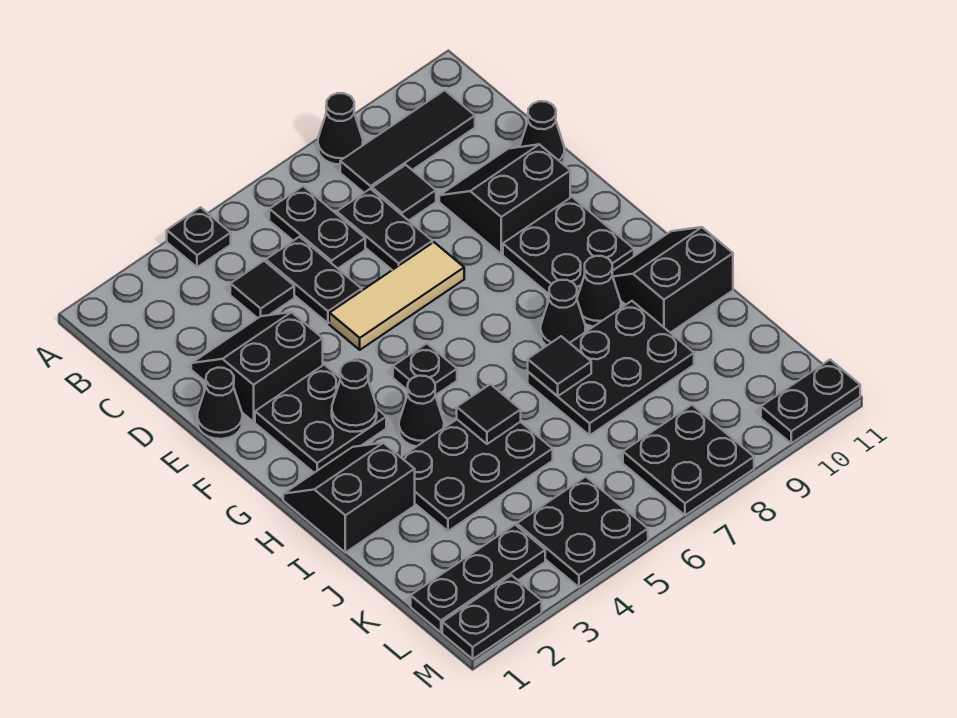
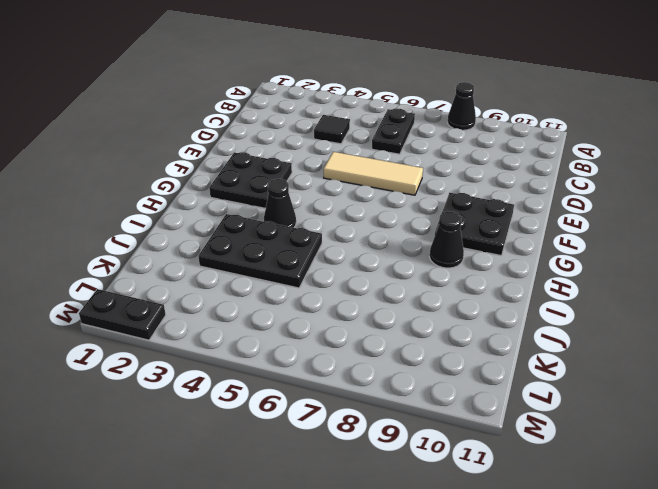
none -> black 1x1 plate [167,207,231,267]
none -> black 1x3 tile [340,90,475,193]
none -> black 1x2 plate [266,237,362,323]
none -> black 1x2 plate [337,189,432,270]

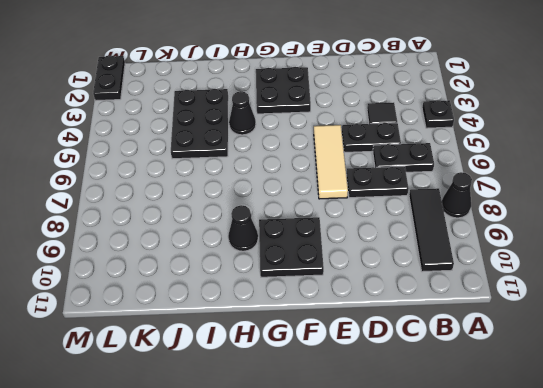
none -> black 1x1 tile [372,165,436,221]
none -> black 2x2 slope [191,312,323,422]
none -> black 2x2 slope [439,144,570,254]
none -> black 1x1 cone [520,101,565,163]

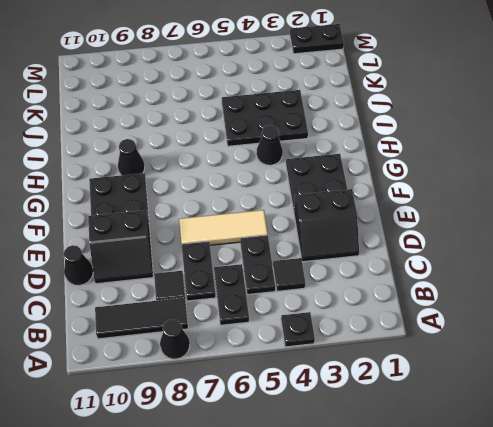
none -> black 1x1 cone [197,368,242,439]
none -> black 1x1 plate [393,343,457,395]
none -> black 2x2 slope [283,443,415,552]
none -> black 1x1 cone [541,280,586,346]

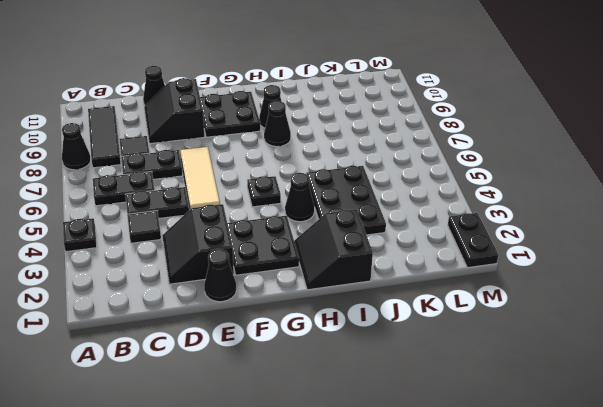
none -> black 2x2 slope [612,227,733,333]
none -> black 2x3 plate [528,301,694,435]
none -> black 1x3 plate [411,525,545,632]
none -> black 2x2 plate [517,477,648,587]

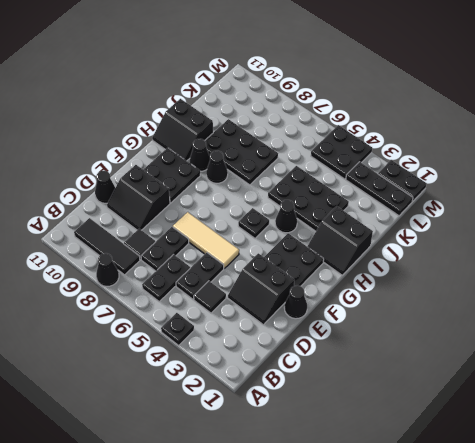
none -> black 2x2 plate [623,405,754,515]
none -> black 1x2 plate [761,360,860,443]
none -> black 1x1 cone [332,361,377,432]
none -> black 1x1 tile [457,384,521,444]

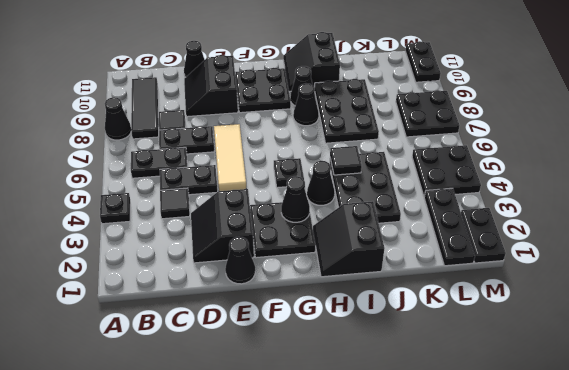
none -> black 1x1 tile [528,336,591,396]

